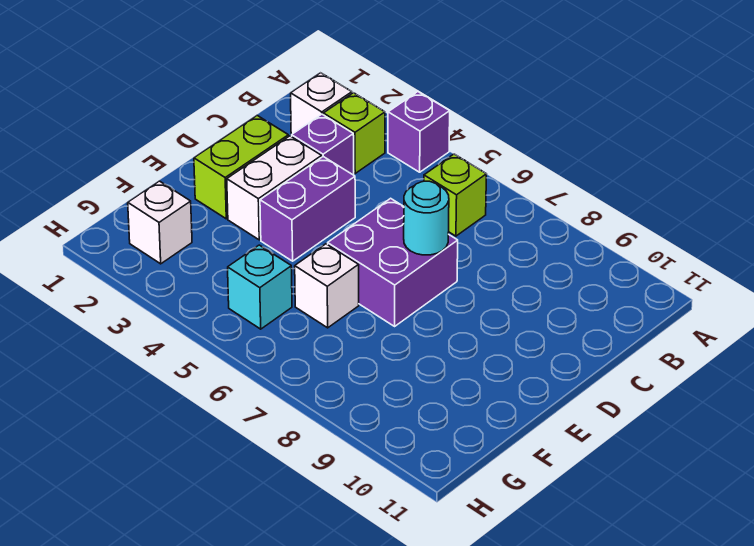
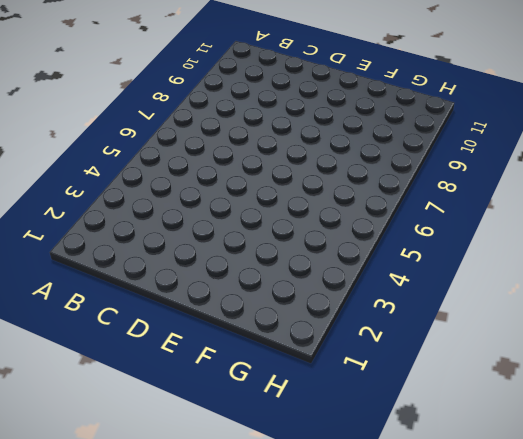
none -> purple 1x1 brick [388,92,450,172]
none -> white 1x1 brick [291,73,352,134]
none -> lime 1x1 brick [323,93,385,173]

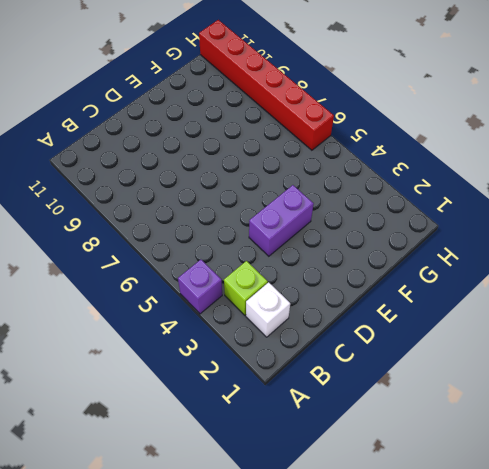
red 1x6 brick [199,20,334,150] -> none
none -> lime 1x1 brick [424,154,487,236]
none -> purple 1x1 brick [292,114,354,175]
none -> lime 1x2 brick [194,116,288,219]

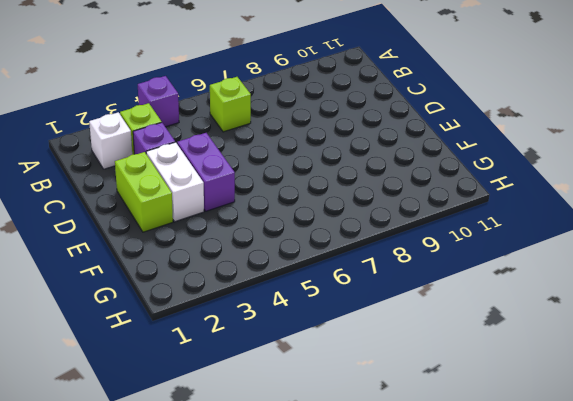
none -> purple 2x2 brick [328,198,458,326]
none -> white 1x1 brick [295,244,359,328]
none -> white 1x1 brick [128,181,192,264]

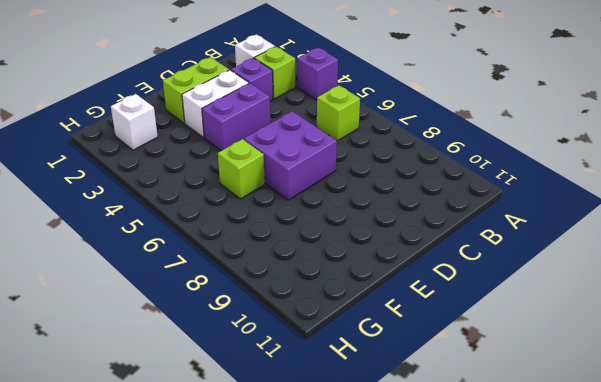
lime 1x1 brick [218,139,265,199] -> white 1x1 brick [295,244,359,328]
none -> cyan 1x1 brick [228,245,292,329]
none -> cyan 1x1 round brick [404,181,449,255]

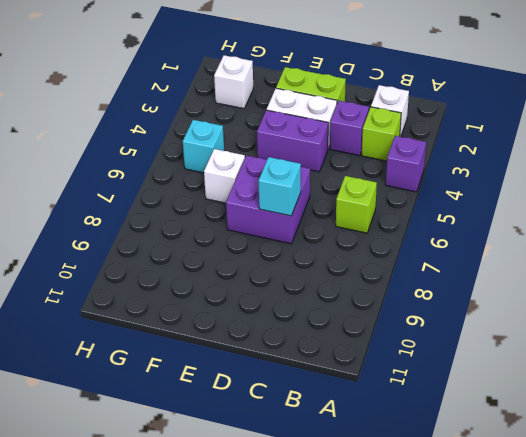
cyan 1x1 brick [258,157,301,216] -> cyan 1x1 round brick [404,181,449,255]

